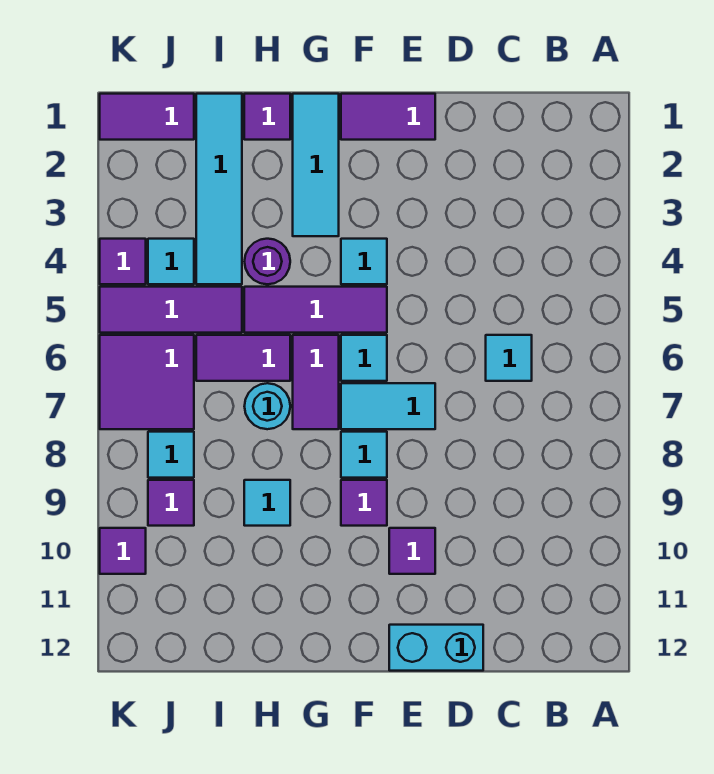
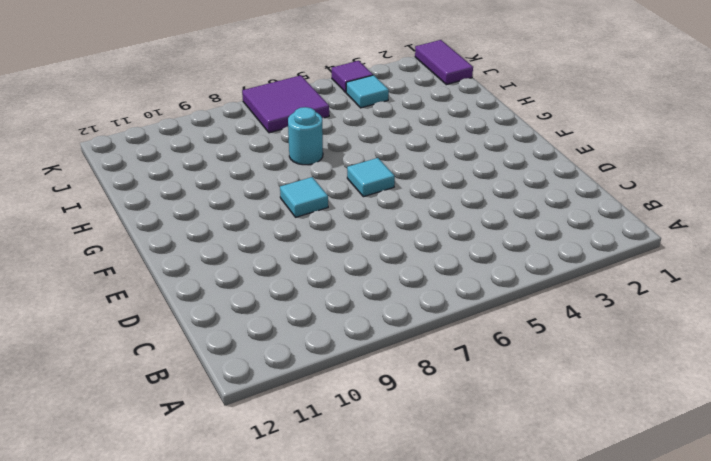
none -> cyan 1x1 tile [486,335,532,381]
none -> cyan 1x2 brick [389,625,483,671]
none -> purple 1x2 tile [341,94,435,140]

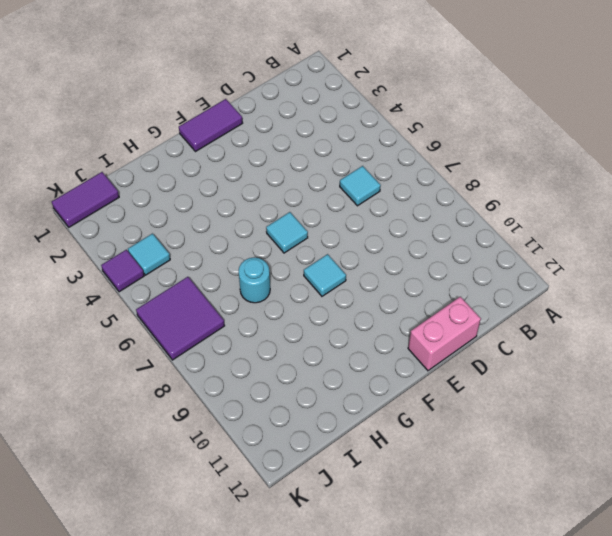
pink 1x2 brick [408,297,481,371] -> cyan 1x2 brick [389,625,483,671]
none -> cyan 1x2 tile [341,383,435,429]
none -> purple 1x1 tile [389,528,435,574]
none -> cyan 1x1 tile [341,239,387,284]

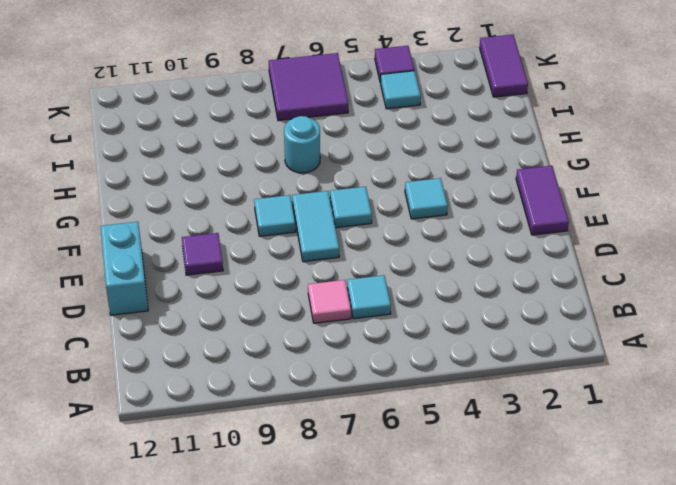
pink 1x1 tile [308,280,351,323] -> none
none -> purple 1x3 tile [244,287,387,333]
none -> purple 1x1 tile [341,480,387,526]
none -> cyan 1x3 tile [293,94,339,236]

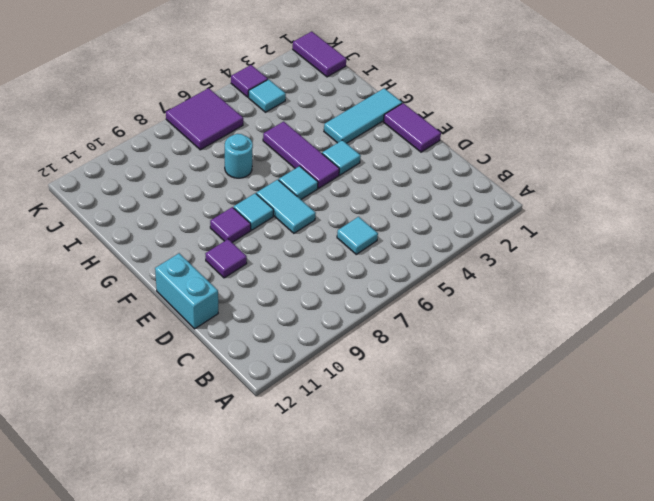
none -> purple 1x2 tile [293,335,339,429]
none -> purple 1x1 tile [244,94,290,140]
none -> purple 1x1 round brick [245,239,290,284]

